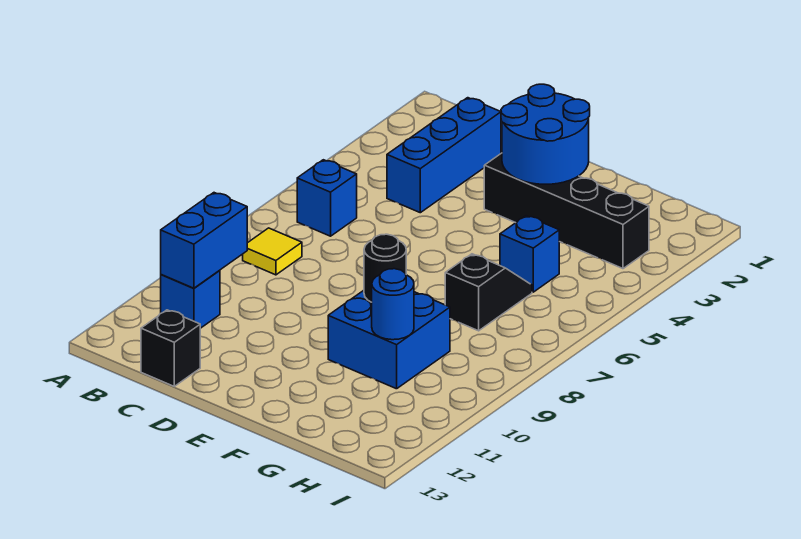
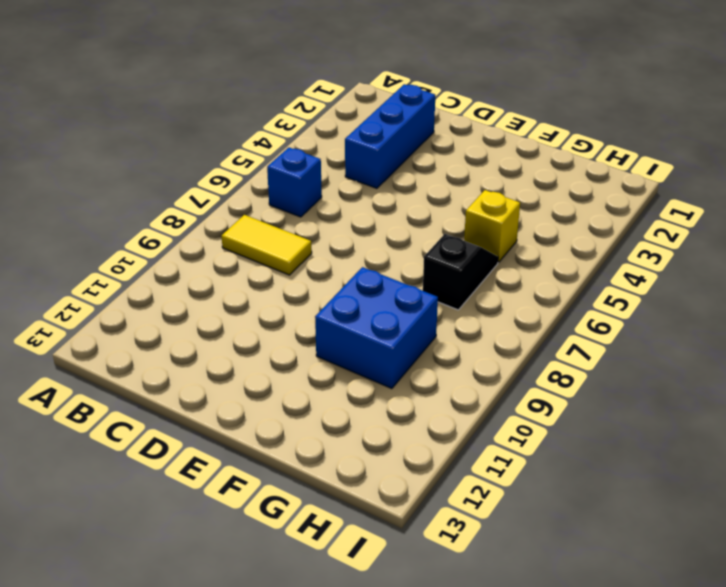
yellow 1x2 tile [222,215,312,275] -> yellow 1x1 tile [243,228,302,275]
yellow 1x1 brick [464,190,520,263] -> blue 1x1 brick [500,216,559,292]
none -> blue 1x1 brick [161,270,220,328]
none -> black 1x1 brick [141,310,200,386]
none -> black 1x4 brick [484,153,649,269]

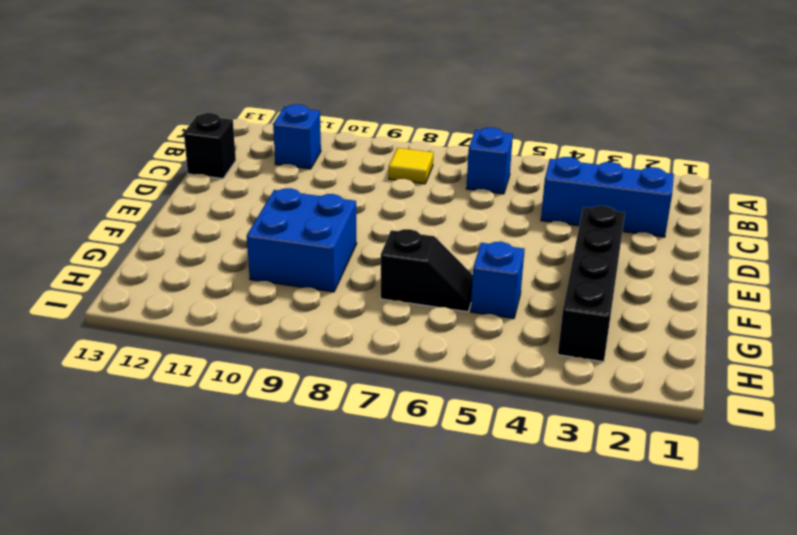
none -> blue 1x2 brick [161,193,247,288]
none -> blue 2x2 round brick [501,84,590,184]
none -> black 1x1 round brick [364,234,406,302]

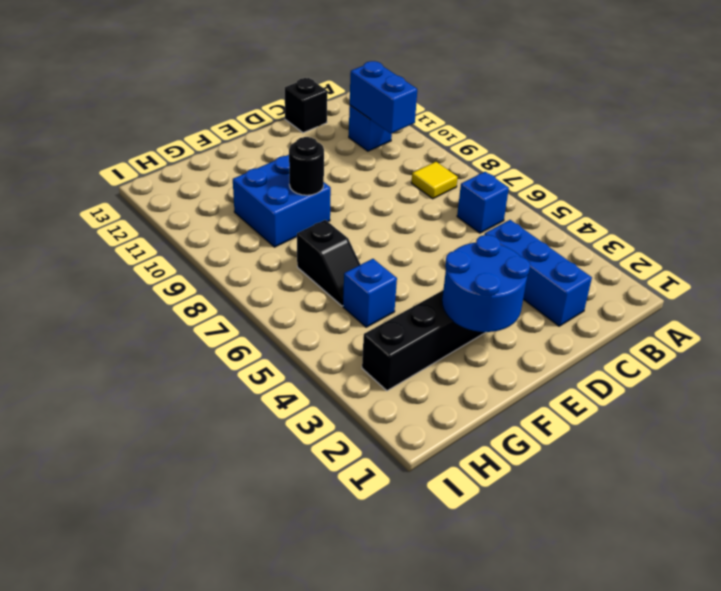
none -> blue 1x1 round brick [372,269,414,340]

